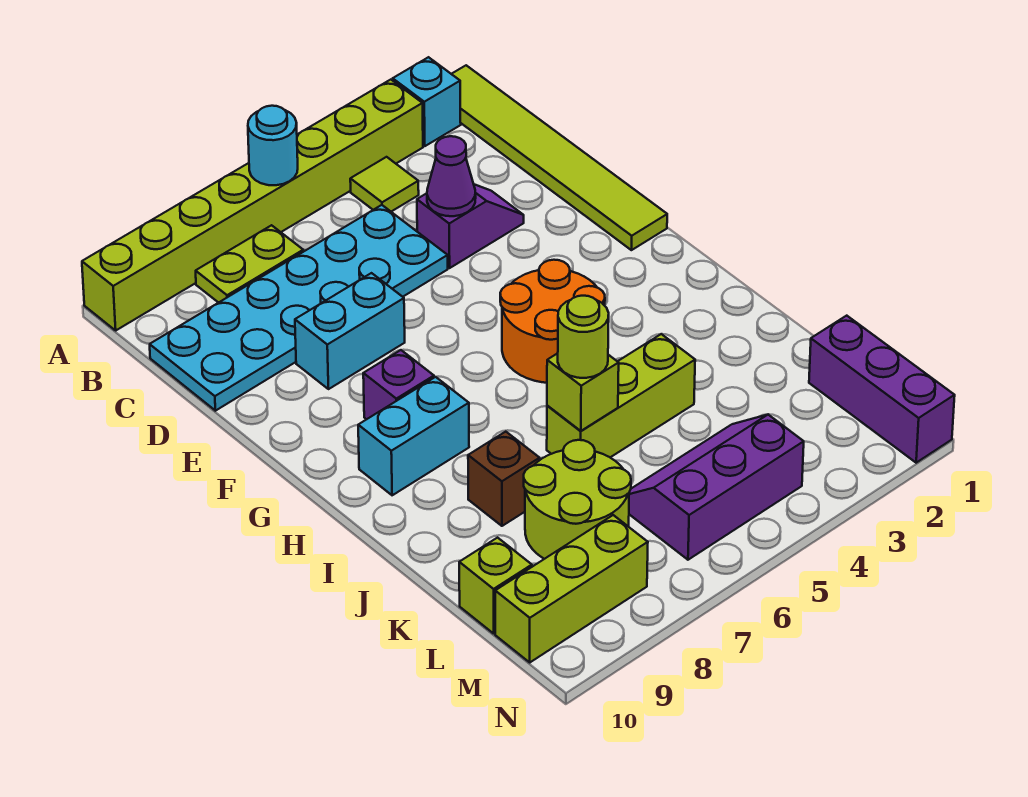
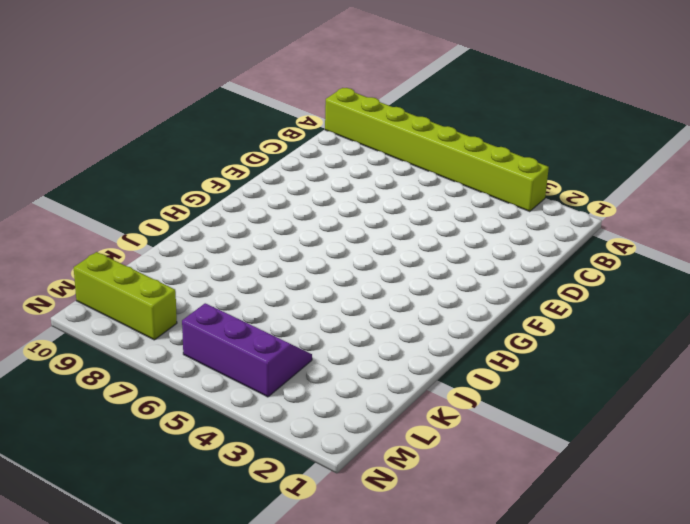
none -> lime 1x6 tile [452,65,667,250]
none -> cyan 1x1 brick [393,57,461,146]
none -> lime 1x1 tile [350,157,419,212]

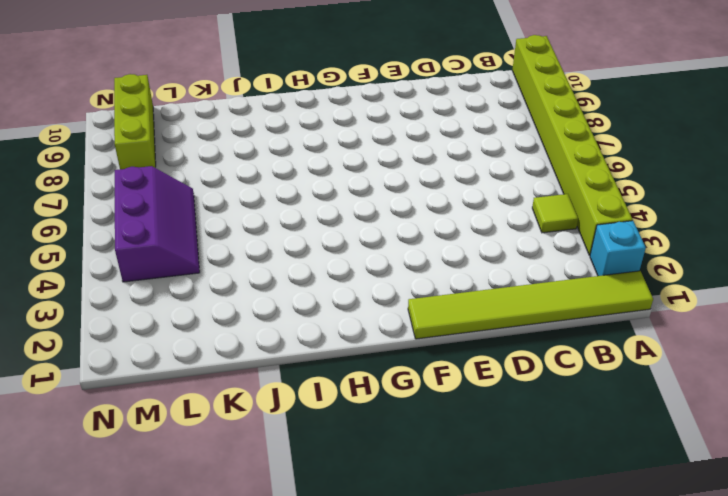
none -> lime 1x2 plate [196,225,303,303]
none -> cyan 2x6 plate [150,205,448,411]
none -> purple 1x2 slope [417,184,524,268]

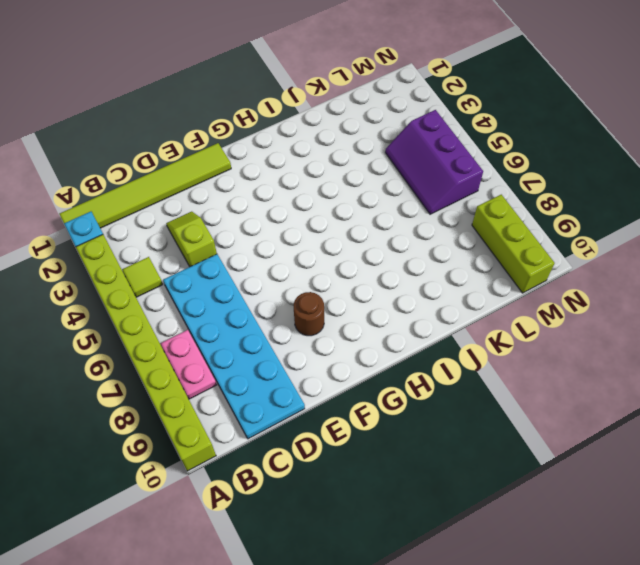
pink 1x2 plate [161,330,217,399] -> lime 1x2 plate [196,225,303,303]
lime 1x2 slope [166,212,217,267] -> purple 1x2 slope [417,184,524,268]
brown 1x1 round brick [294,292,324,336] -> none
none -> cyan 1x2 brick [295,273,405,389]
none -> orange 2x2 round brick [500,260,605,383]
none -> purple 1x1 brick [363,350,434,419]

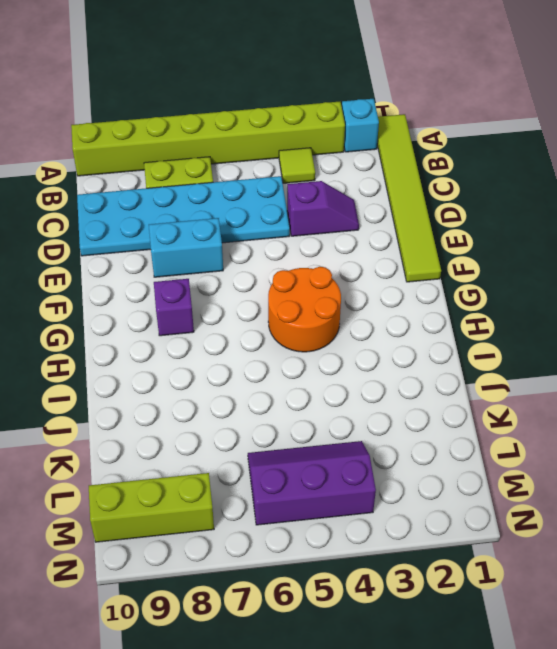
none -> cyan 1x2 brick [358,377,469,495]
none -> lime 1x3 brick [547,334,695,457]
none -> brown 1x1 brick [468,432,540,526]

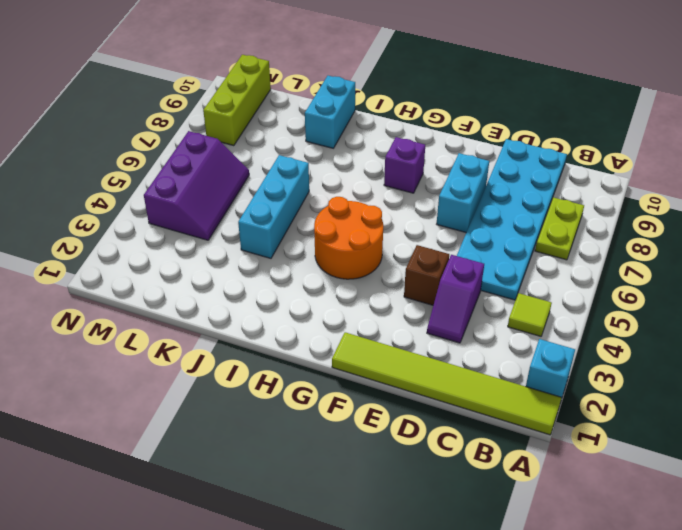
brown 1x1 brick [404,245,449,305] -> brown 1x1 brick moved to [468,432,540,526]
cyan 1x3 brick [238,155,309,258] -> lime 1x3 brick [547,334,695,457]
cyan 1x2 brick [305,76,355,148] -> cyan 1x2 brick moved to [358,377,469,495]
none -> lime 1x8 brick [82,80,423,330]
none -> lime 2x2 round brick [524,440,631,559]
none -> purple 1x3 brick [809,316,955,463]

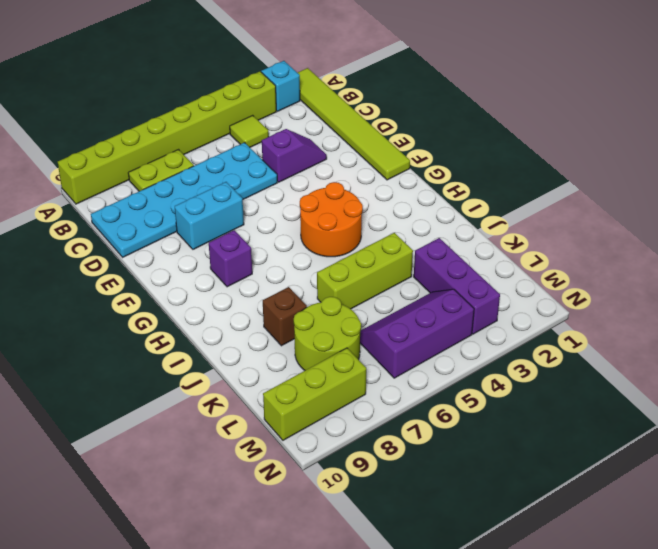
purple 1x3 brick [414,238,500,334] -> purple 1x3 brick moved to [809,316,955,463]
none -> cyan 1x2 brick [358,377,469,495]
none -> lime 1x1 brick [459,538,532,634]
none -> cyan 1x1 round brick [248,106,298,185]

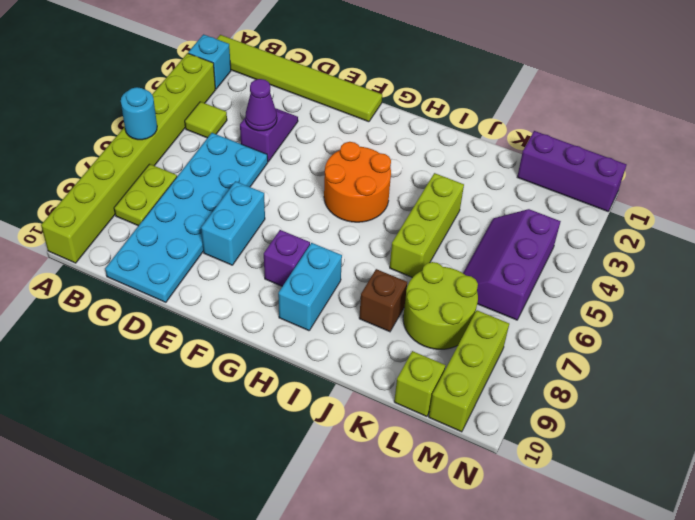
none -> lime 1x1 brick [547,353,619,431]
none -> lime 1x1 round brick [558,296,609,378]

